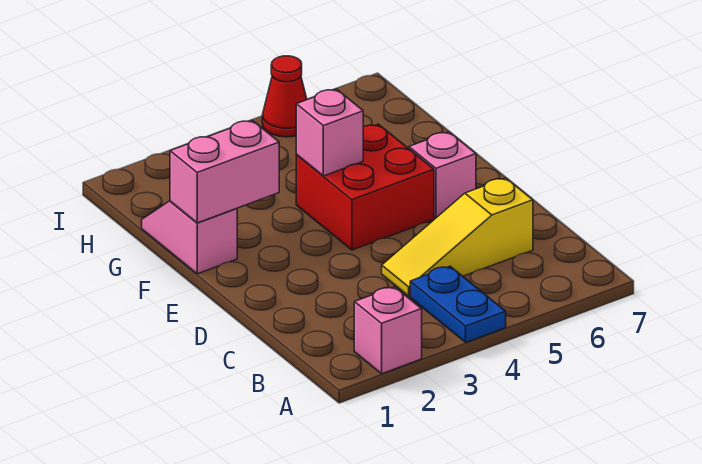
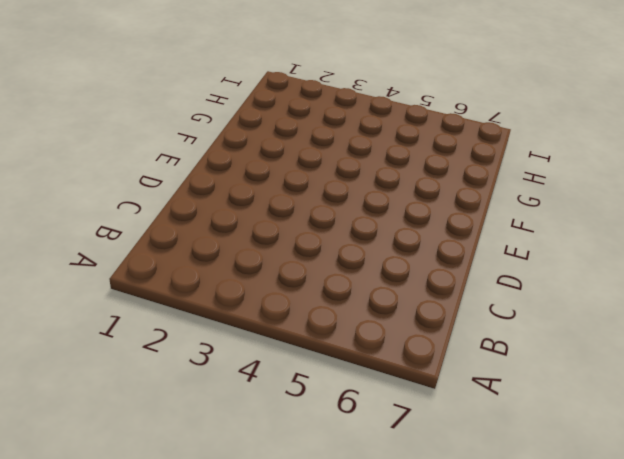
none -> pink 1x1 brick [354,287,422,374]
none -> blue 1x2 plate [410,266,506,342]

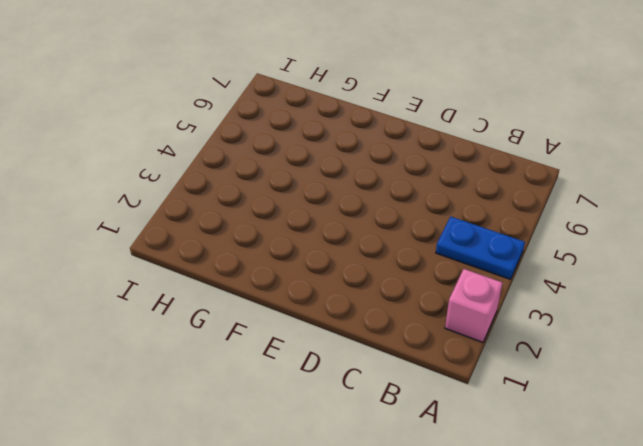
none -> yellow 1x3 slope [382,178,533,296]
none -> red 2x2 brick [296,124,434,250]

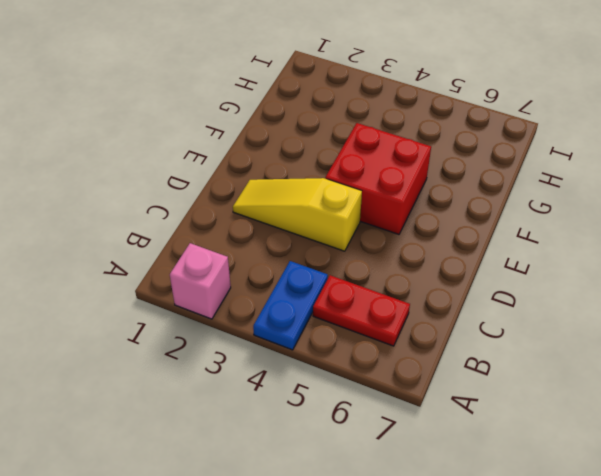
red 1x2 plate [313,275,410,346] -> none
yellow 1x3 slope [233,178,362,251] -> yellow 1x3 slope moved to [382,178,533,296]
none -> pink 1x1 brick [409,132,476,218]
none -> pink 1x2 slope [142,201,237,274]

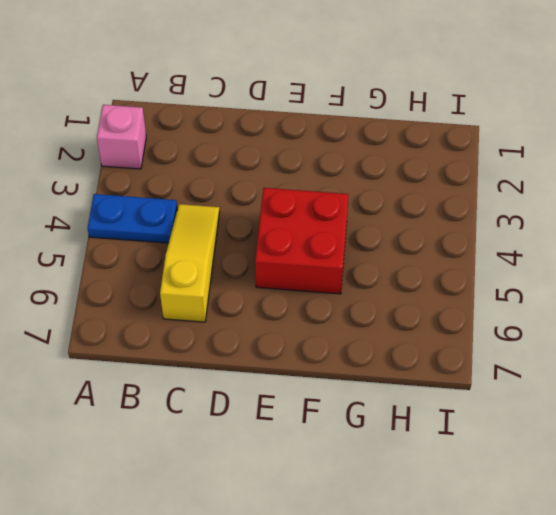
none -> pink 1x1 brick [409,132,476,218]
none -> pink 1x2 slope [142,201,237,274]

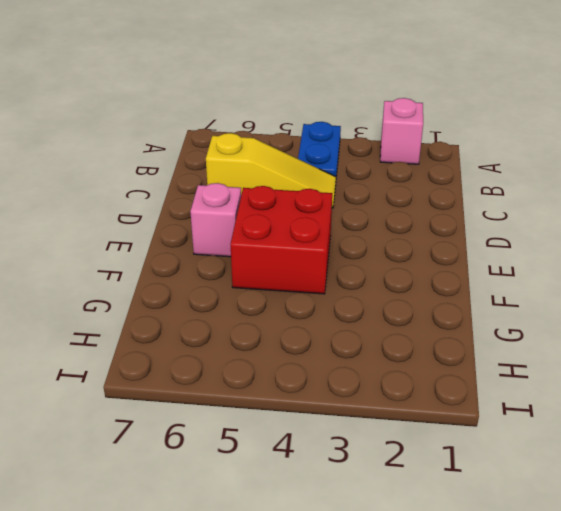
none -> pink 1x2 slope [142,201,237,274]
none -> red 1x1 cone [262,56,307,137]

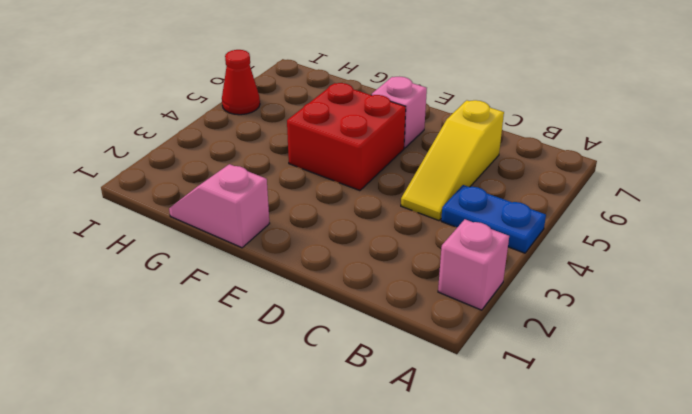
none -> pink 1x2 brick [170,120,279,223]
none -> pink 1x1 brick [296,89,363,176]

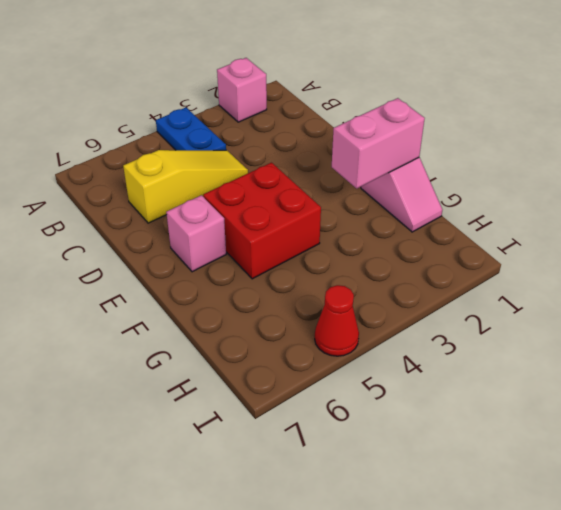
none -> pink 1x1 brick [296,89,363,176]

